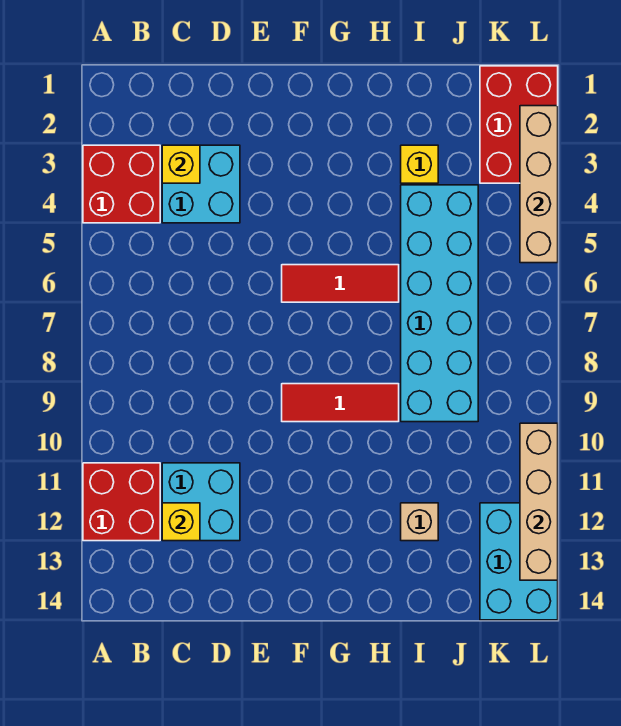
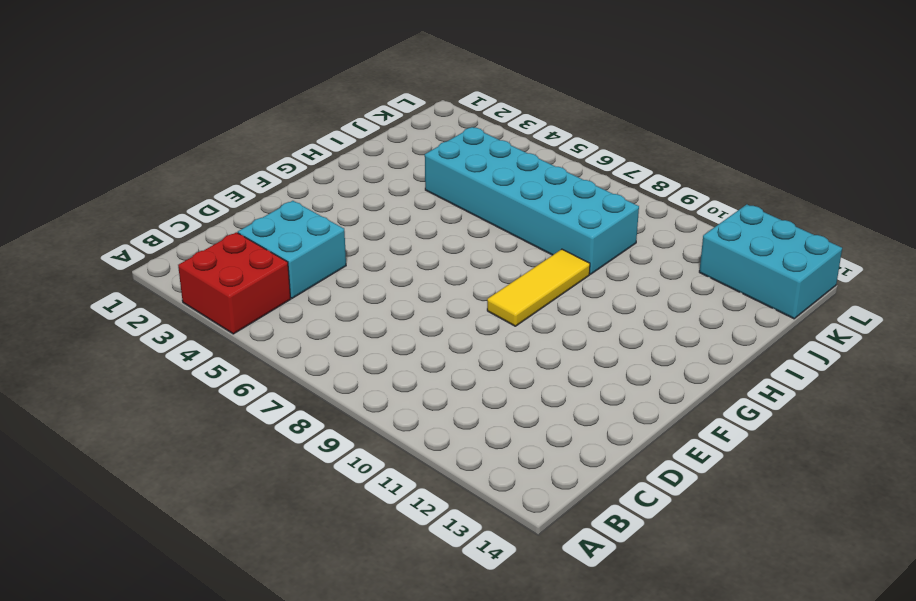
yellow 1x3 tile [487,249,590,326] -> red 1x3 tile [282,384,399,422]
none -> red 2x2 brick [83,463,160,541]
none -> cyan 2x2 brick [162,463,240,541]
none -> red 1x3 tile [282,265,399,302]

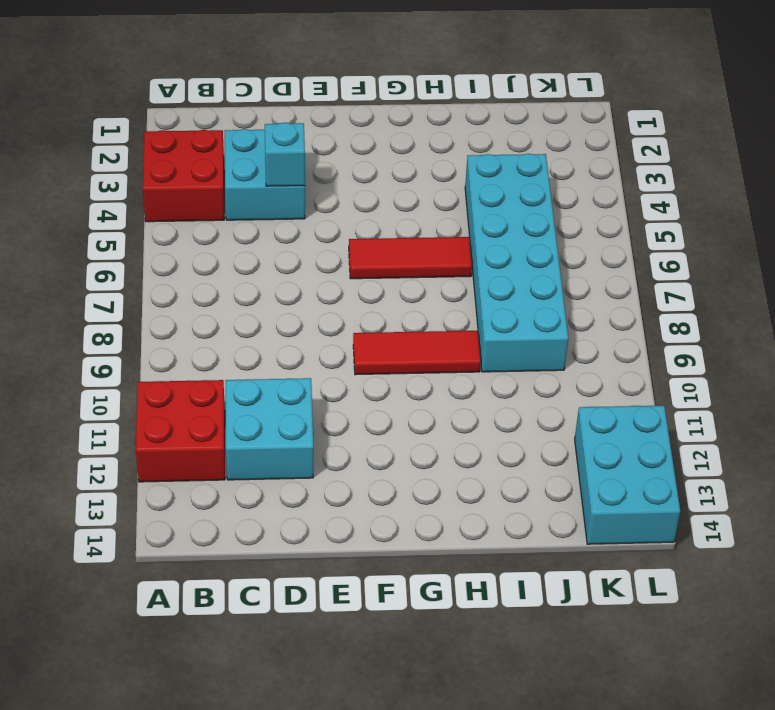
cyan 1x1 brick [265,123,305,186] -> none
none -> yellow 1x1 brick [401,145,438,183]
none -> tan 1x1 brick [401,503,438,541]
none -> red 2x3 brick [480,66,558,183]

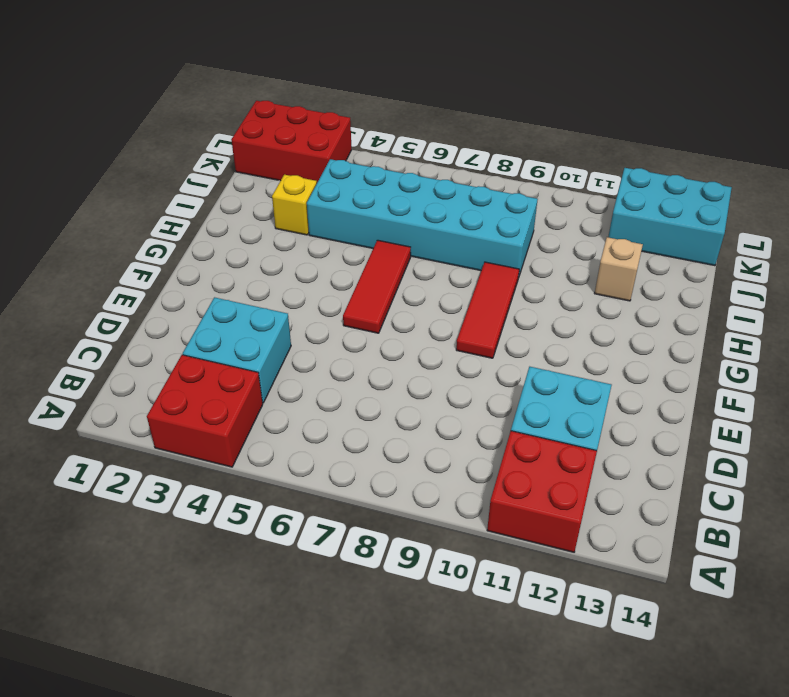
none -> yellow 1x1 brick [162,145,200,183]
none -> yellow 1x1 brick [162,503,200,541]
none -> tan 1x4 brick [520,106,558,263]

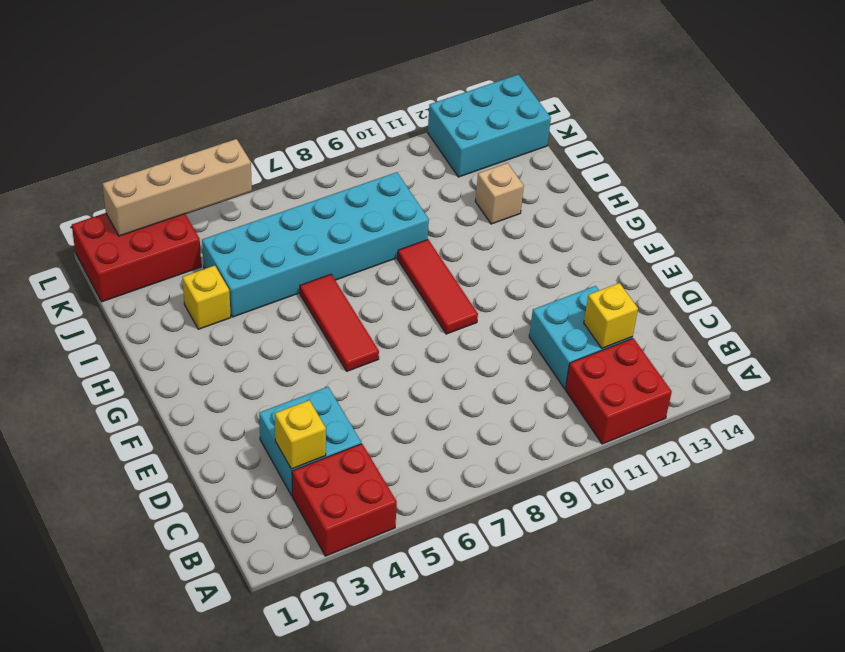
none -> tan 1x4 brick [520,423,558,580]

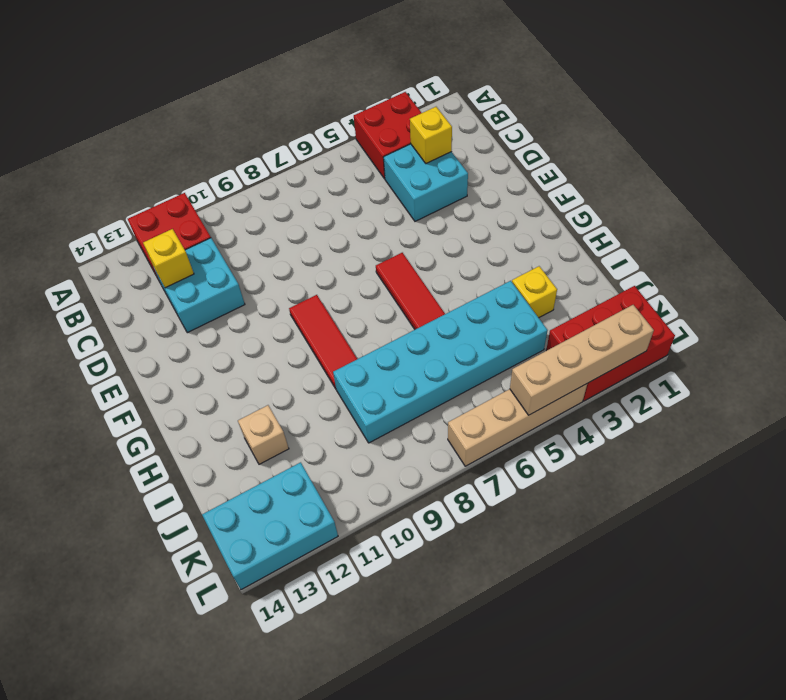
tan 1x4 brick [448,384,587,466] -> tan 1x4 brick moved to [520,423,558,580]

